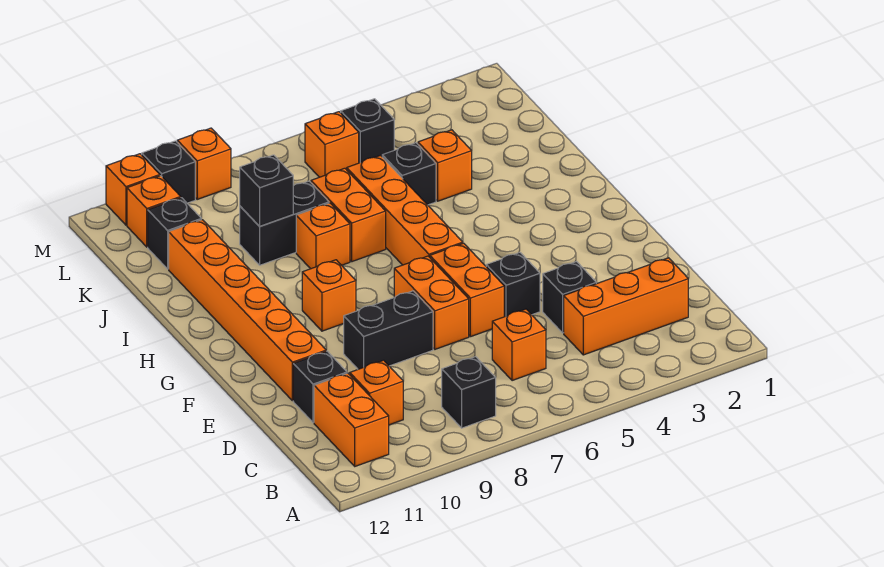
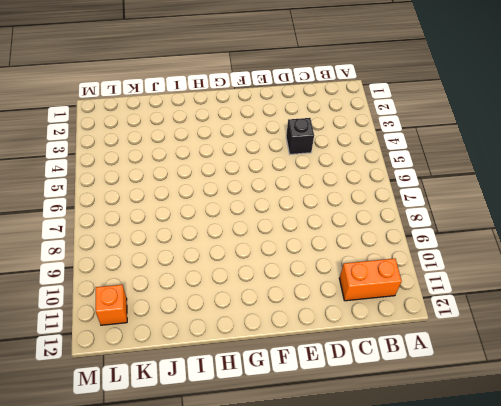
none -> black 1x1 brick [442,357,496,428]
none -> orange 1x3 brick [564,258,688,355]
none -> orange 1x1 brick [492,309,546,381]

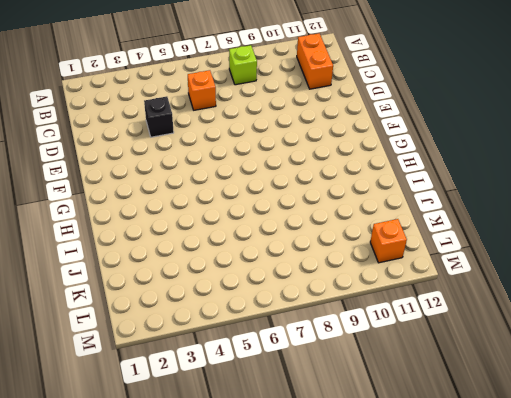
lime 1x1 brick [229,45,257,85] -> black 1x1 brick [442,357,496,428]
none -> orange 1x3 brick [564,258,688,355]
none -> orange 1x1 brick [350,360,403,425]
none -> black 1x1 brick [293,351,347,423]

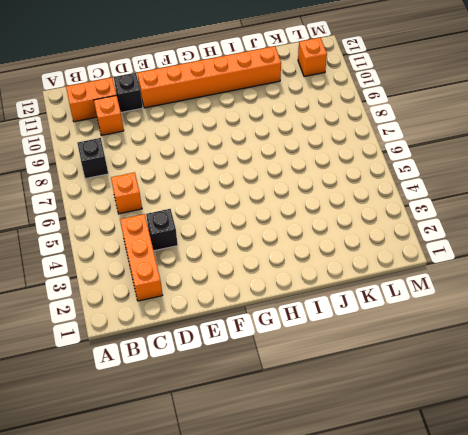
none -> black 1x1 brick [486,253,540,317]
none -> orange 1x2 brick [430,243,504,337]
none -> orange 1x2 brick [394,256,469,349]

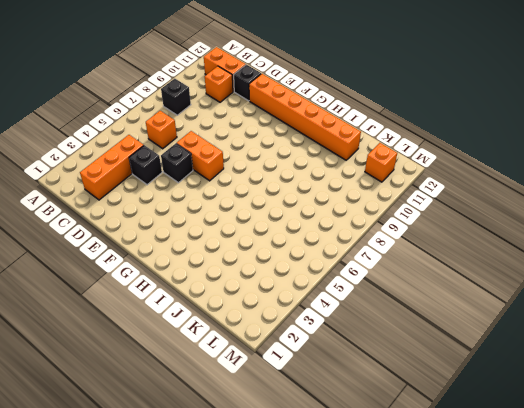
none -> orange 1x2 brick [394,256,469,349]
none -> black 1x2 brick [344,291,433,369]
none -> orange 1x4 brick [347,156,463,265]

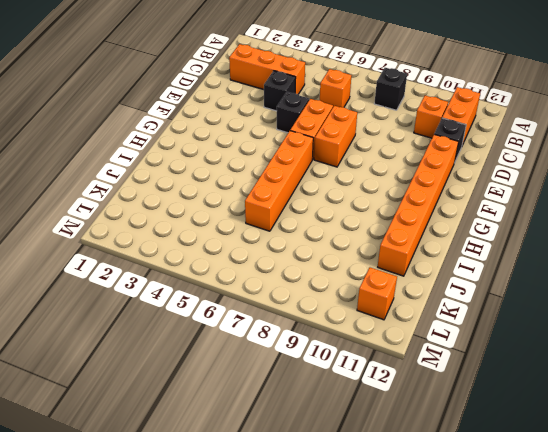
none -> black 1x2 brick [344,291,433,369]
none -> orange 1x1 brick [302,260,356,331]
none -> orange 1x2 brick [311,168,386,262]

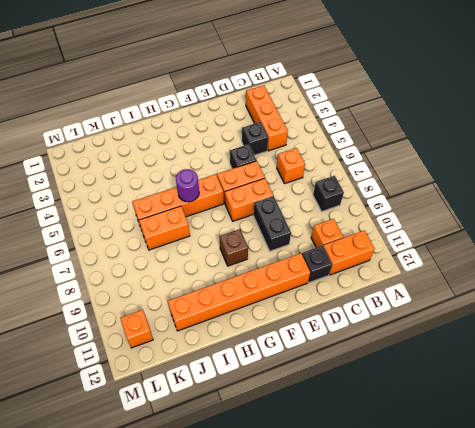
brown 1x1 brick [219,229,248,266] -> orange 1x1 brick [302,260,356,331]
purple 1x1 round brick [176,169,199,202] -> none
none -> orange 1x1 brick [296,203,350,269]
none -> orange 1x1 brick [418,130,472,201]
none -> black 1x1 brick [382,143,436,205]

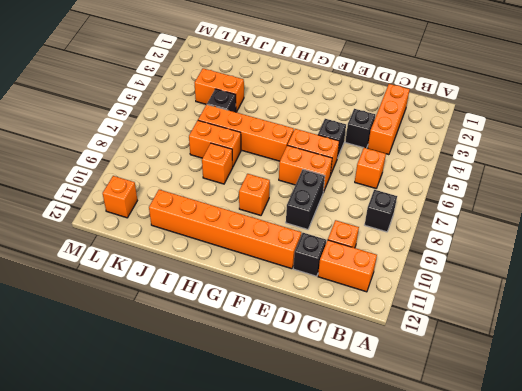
orange 1x2 brick [195,69,244,112] -> orange 1x1 brick [418,130,472,201]
none -> black 1x2 brick [240,181,329,265]
none -> black 1x1 brick [148,198,201,269]
none -> black 1x1 brick [341,99,394,163]

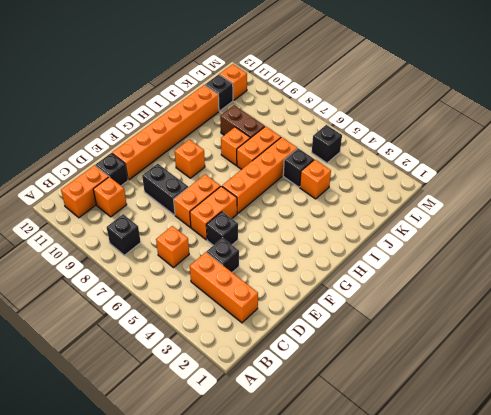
brown 1x2 brick [220,105,265,138] -> black 1x2 brick [240,181,329,265]
none -> orange 1x1 brick [305,112,359,177]
none -> orange 1x1 brick [177,128,231,199]
none -> black 1x1 brick [142,141,195,203]

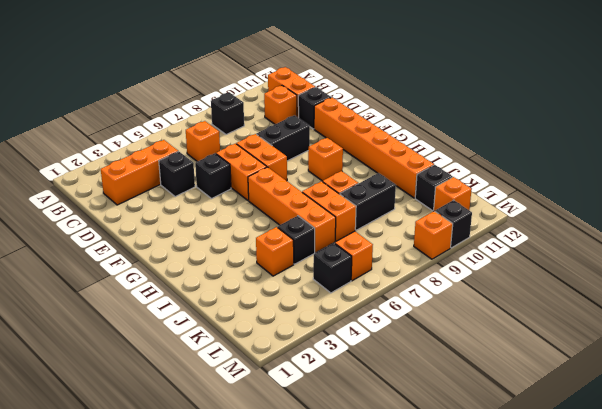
none -> orange 1x1 brick [106,154,160,225]
none -> black 1x1 brick [240,155,293,226]

